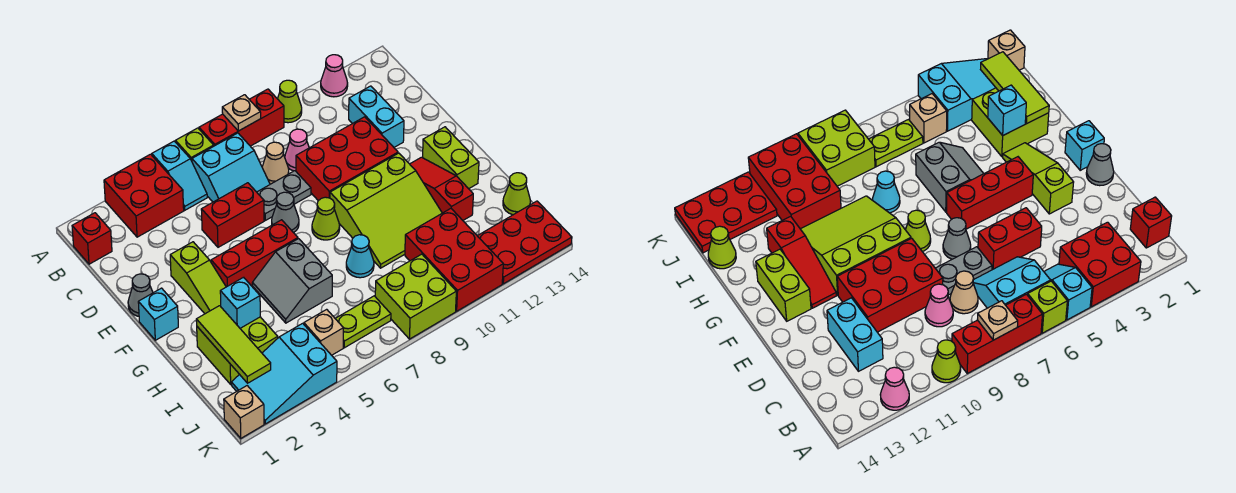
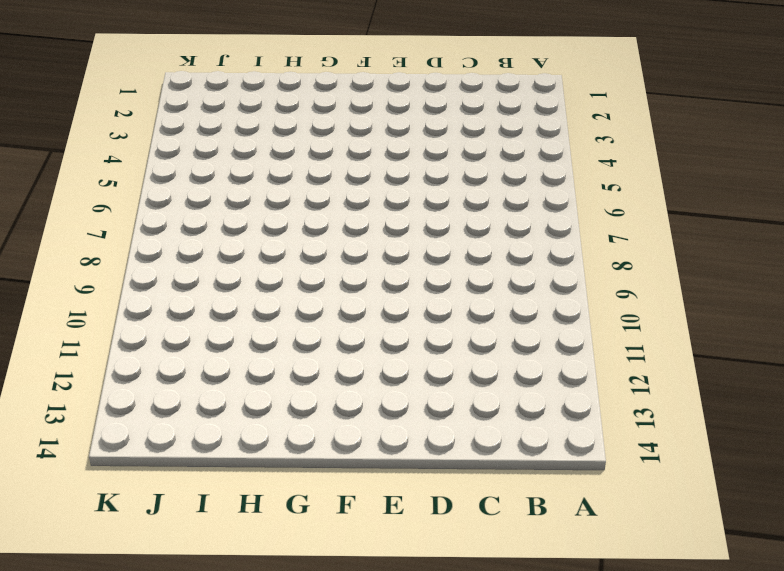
none -> red 2x2 brick [104,154,184,237]
none -> cyan 1x2 slope [152,141,207,210]
none -> lime 1x1 brick [176,128,214,161]
none -> red 1x3 brick [199,89,284,146]

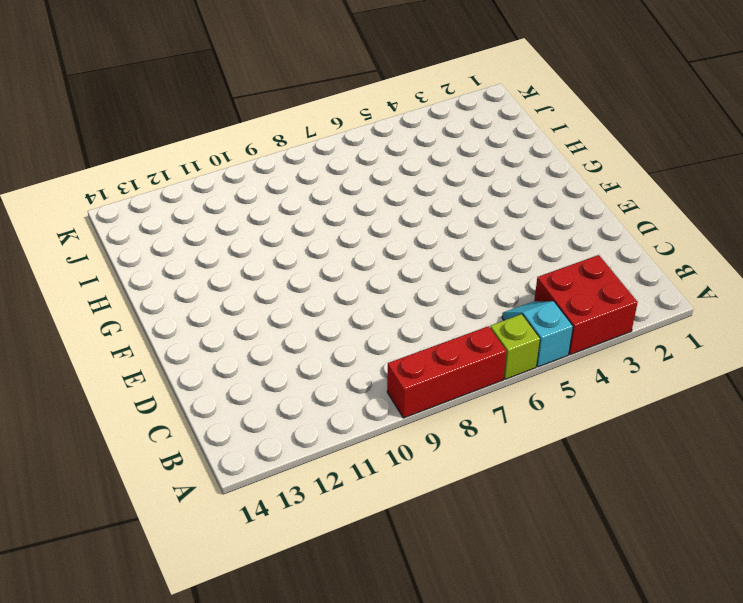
none -> lime 1x1 cone [278,80,302,123]
none -> pink 1x1 cone [321,55,348,97]
none -> red 1x1 brick [72,213,112,264]
none -> cyan 2x2 slope [192,133,270,202]

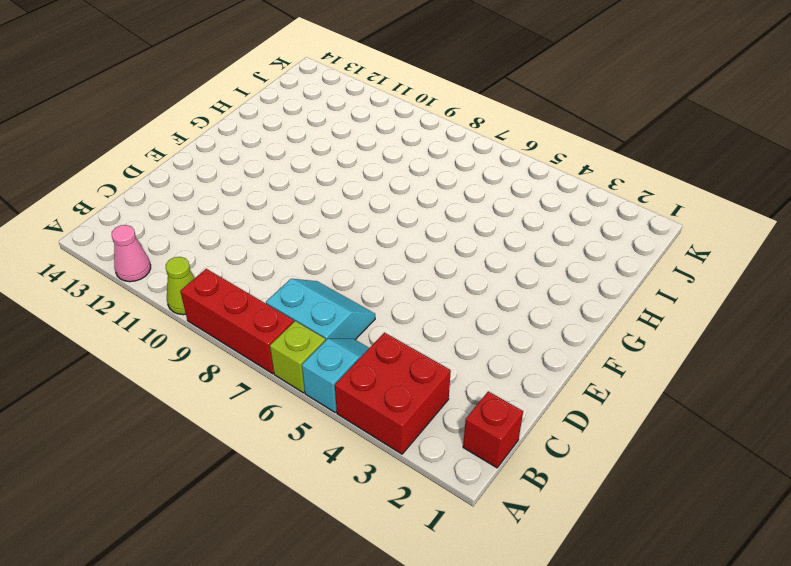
none -> tan 1x1 cone [262,142,289,184]
none -> pink 1x1 cone [285,129,309,171]
none -> cyan 1x2 brick [349,86,404,147]
none -> red 1x2 brick [201,183,264,247]

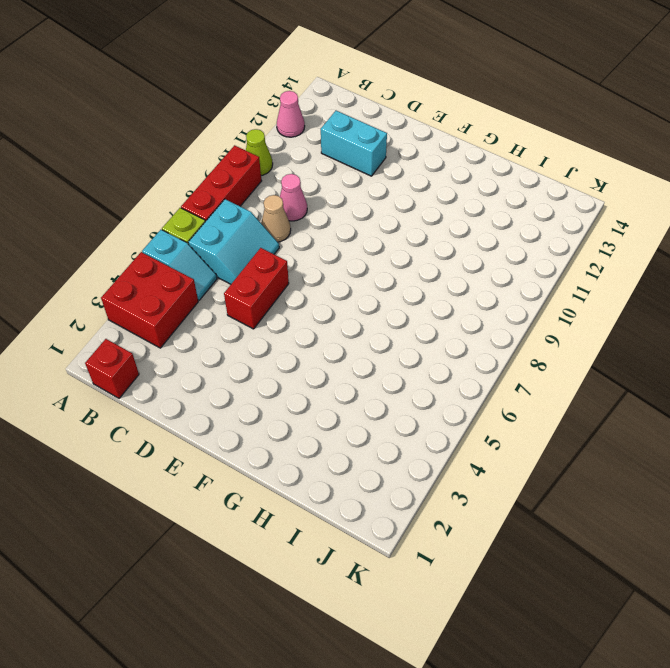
none -> grey 1x2 plate [257,171,311,220]
none -> red 2x3 brick [296,117,398,201]
none -> grey 1x1 cone [128,274,153,316]
none -> lime 1x3 slope [170,242,226,314]

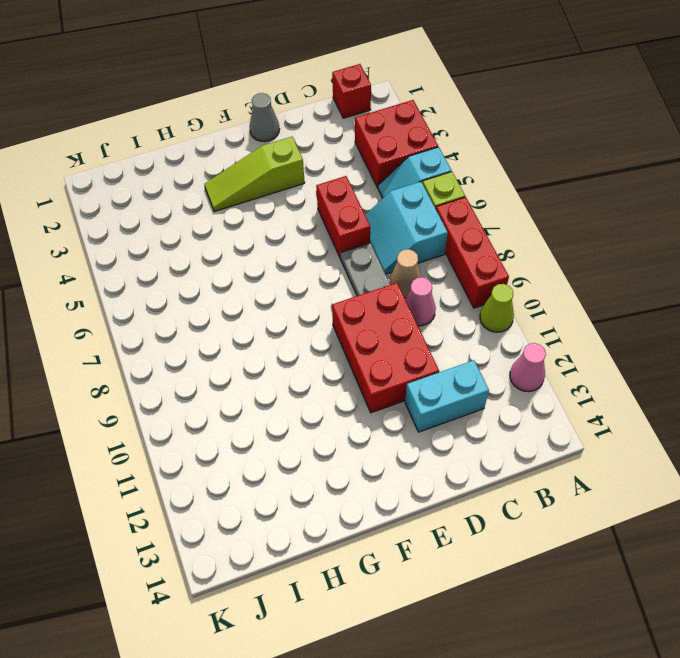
none -> grey 1x1 cone [272,192,299,233]
none -> cyan 1x1 brick [138,288,178,340]
none -> red 1x3 brick [211,220,298,287]
none -> lime 1x1 cone [312,197,340,240]

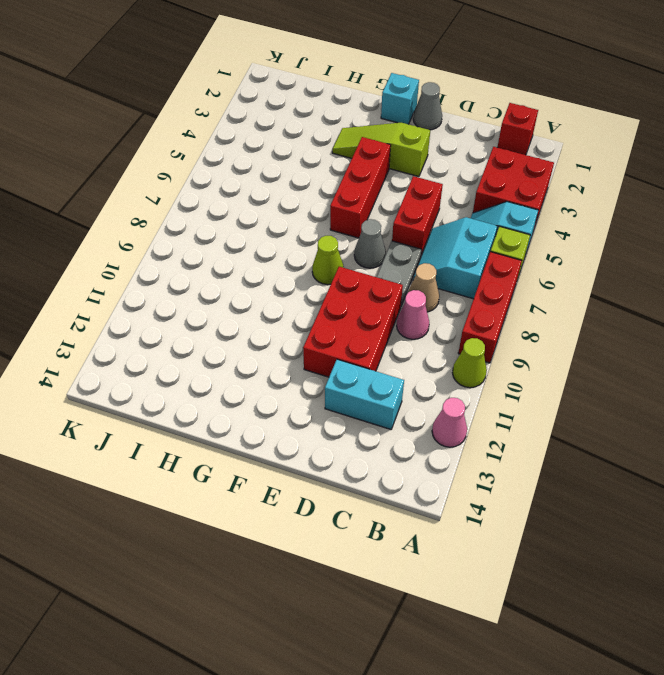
none -> lime 3x3 slope [330,153,442,268]
none -> red 1x3 slope [410,157,473,220]
none -> lime 1x2 brick [423,127,479,189]
none -> grey 2x2 slope [252,239,332,323]

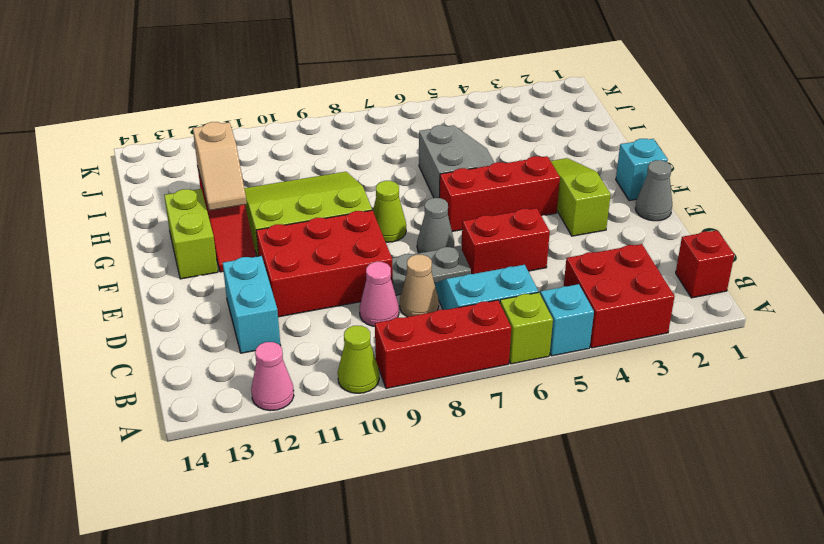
tan 1x2 slope [193,122,247,210] -> none
none -> lime 2x2 brick [197,317,278,384]
none -> cyan 1x1 cone [346,235,374,278]
none -> red 2x3 brick [405,209,503,311]
none -> lime 1x1 cone [503,173,531,215]

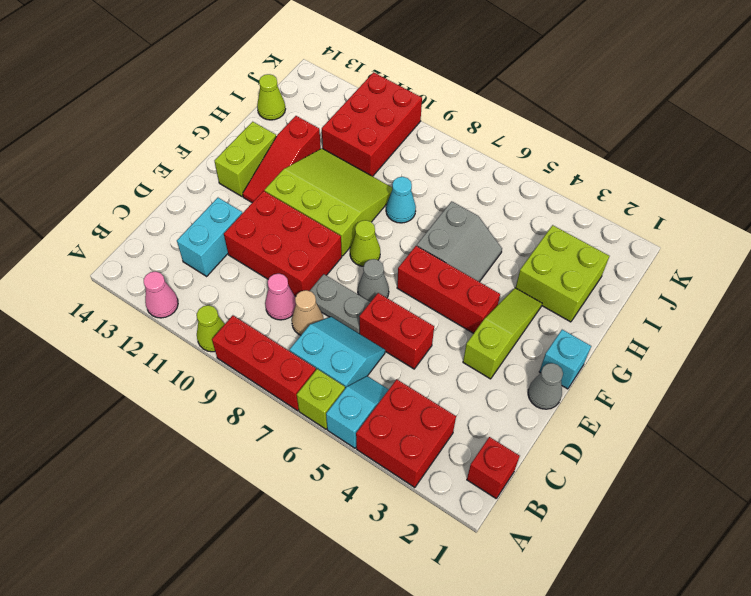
none -> cyan 2x3 slope [231,323,337,424]
none -> tan 1x1 brick [304,309,343,355]
none -> lime 1x2 plate [335,296,391,348]
none -> lime 2x2 brick [375,254,456,339]

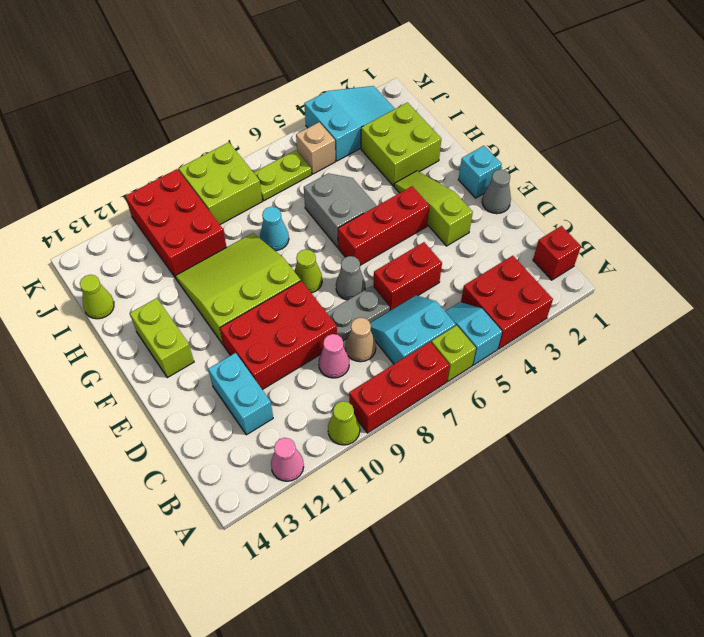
none -> red 1x3 slope [410,157,473,220]
none -> red 2x3 plate [478,201,572,284]
none -> tan 1x1 brick [224,386,264,438]
none -> tan 1x1 plate [222,95,261,131]

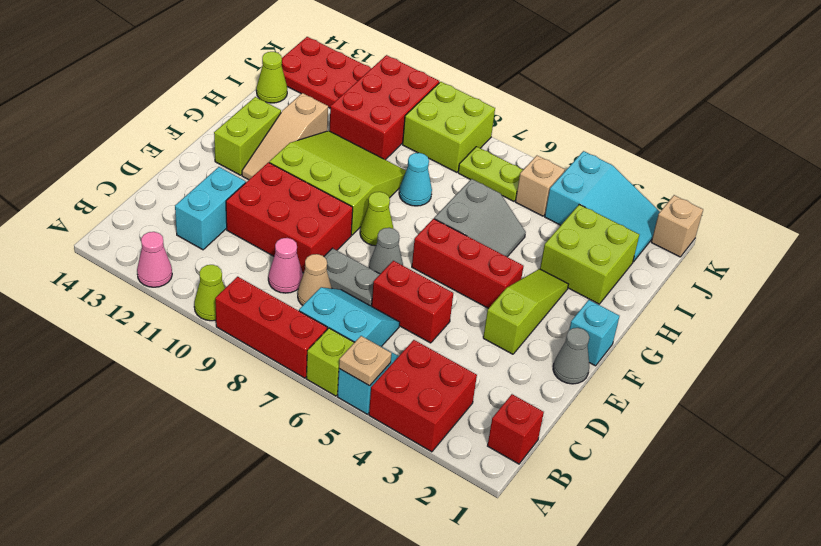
tan 1x1 plate [339,336,392,386] -> tan 1x1 plate moved to [222,95,261,131]
tan 1x3 slope [242,93,328,180] -> red 1x3 slope [410,157,473,220]
none -> lime 1x3 tile [196,306,271,383]
none -> cyan 1x1 brick [220,277,260,328]

